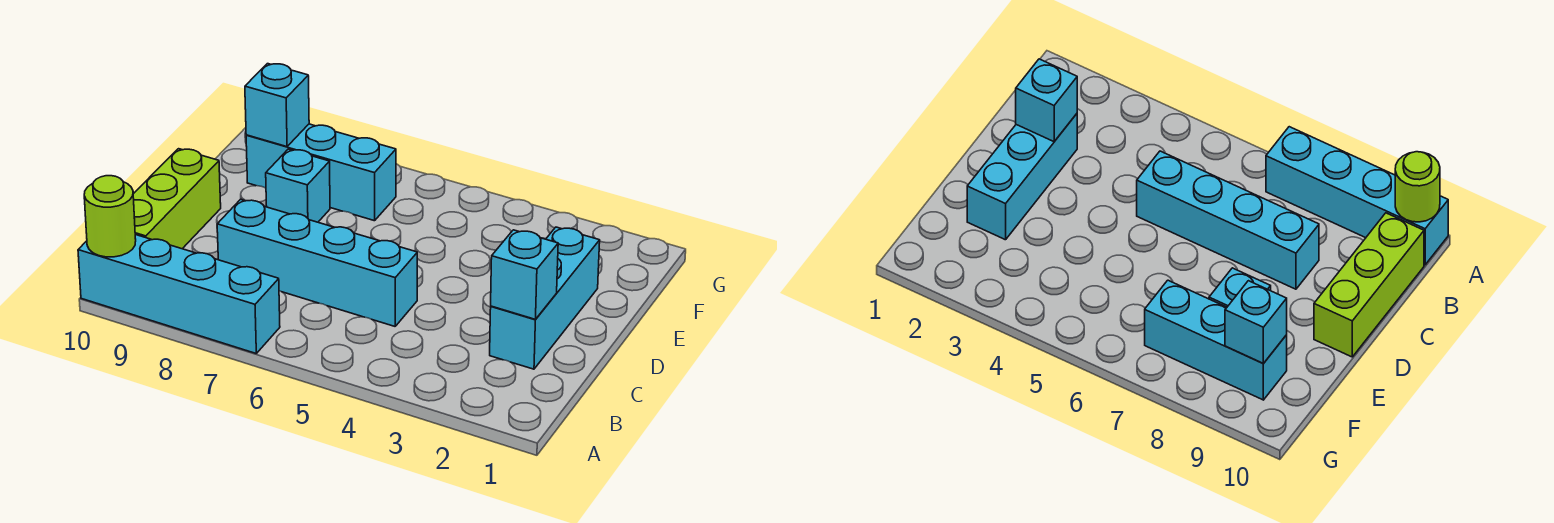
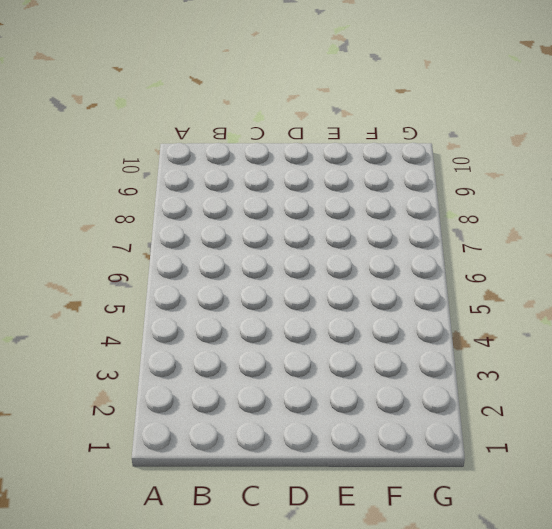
none -> cyan 1x4 brick [78,235,280,353]
none -> lime 1x3 brick [133,149,221,249]

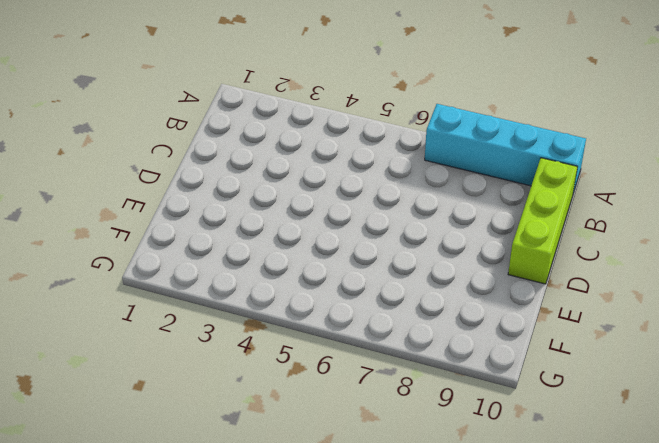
none -> cyan 1x3 brick [490,227,600,369]
none -> cyan 1x4 brick [217,199,417,326]

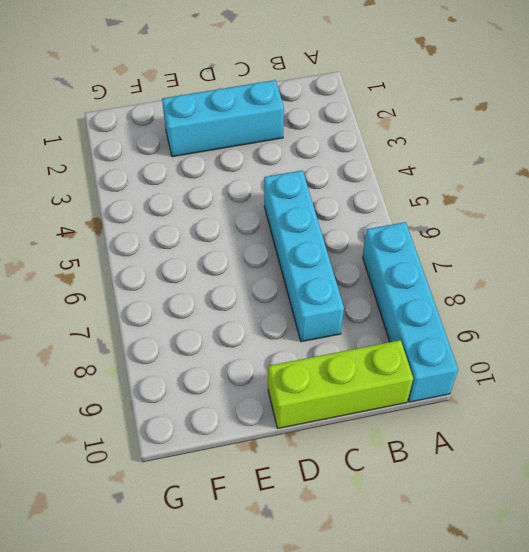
none -> cyan 1x1 brick [266,149,330,222]
none -> cyan 1x3 brick [246,124,396,221]

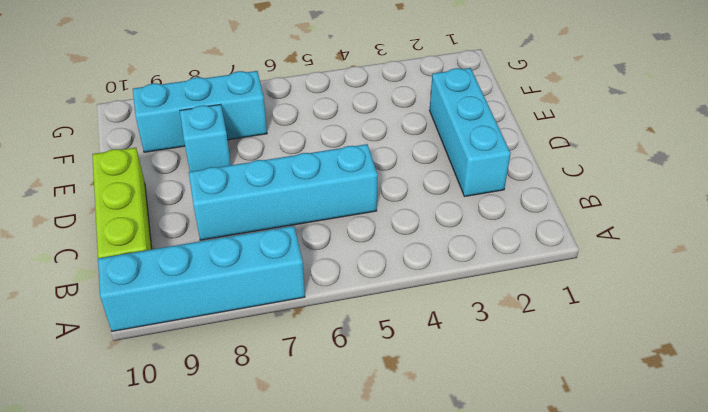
none -> lime 1x1 round brick [84,176,136,257]
none -> cyan 1x1 brick [491,230,558,319]

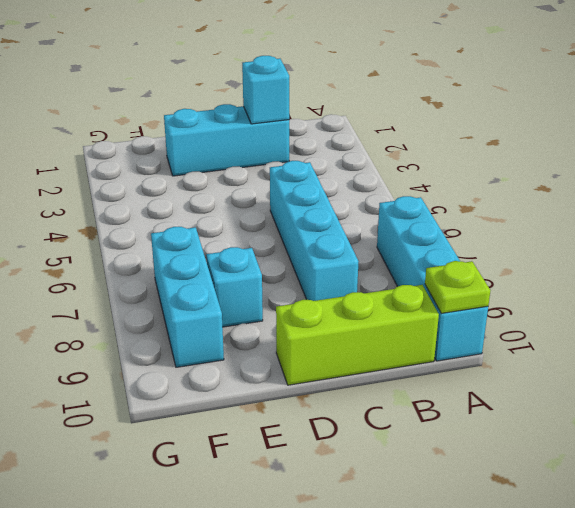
lime 1x1 plate [425,261,490,313] -> lime 1x1 round brick [84,176,136,257]
none -> cyan 1x1 brick [245,64,309,147]

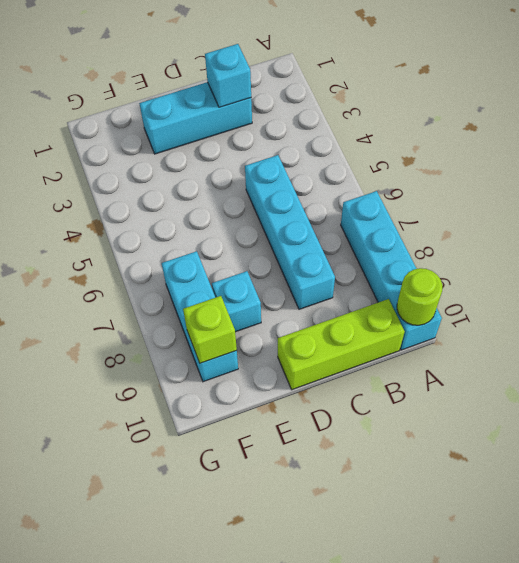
lime 1x1 brick [183,296,237,363] -> cyan 1x1 brick [245,64,309,147]

